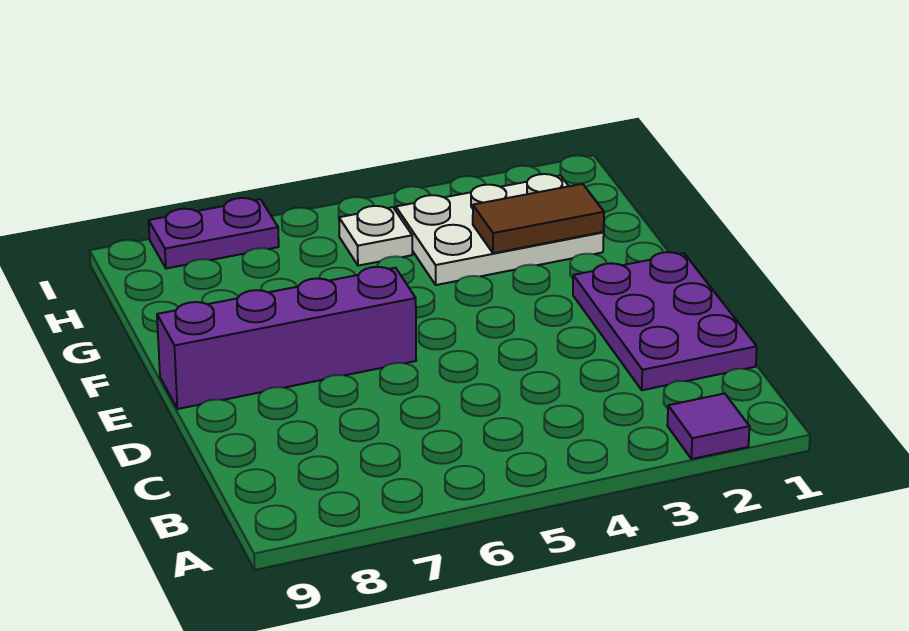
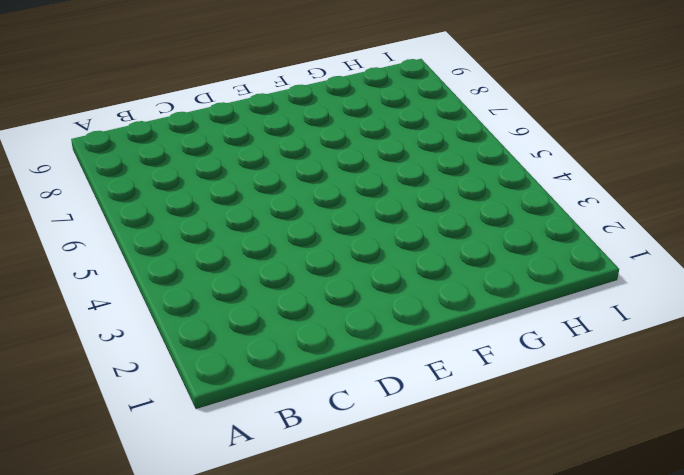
none -> purple 1x1 tile [667,394,750,459]
none -> purple 2x3 plate [573,252,757,390]

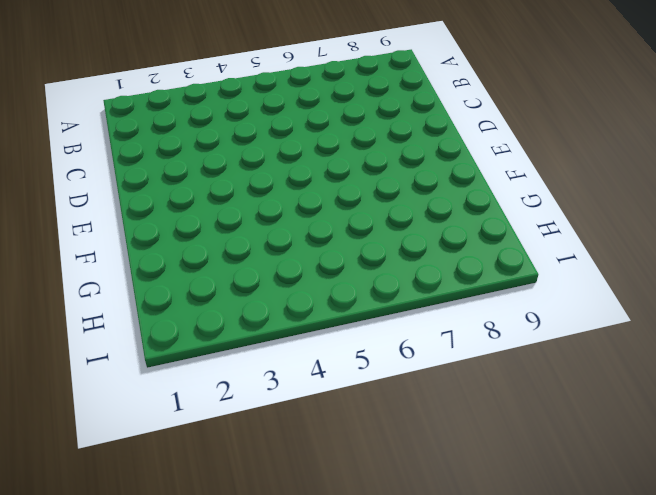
none -> purple 1x1 tile [667,394,750,459]
none -> purple 2x3 plate [573,252,757,390]

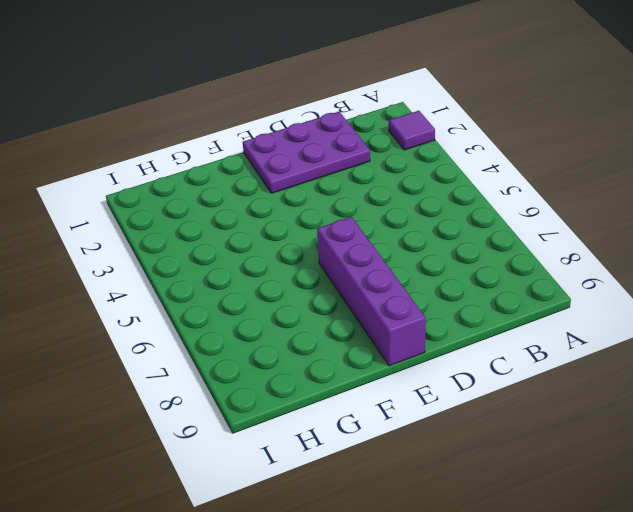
none -> white 2x3 plate [396,174,604,285]
none -> white 1x1 plate [339,206,412,266]

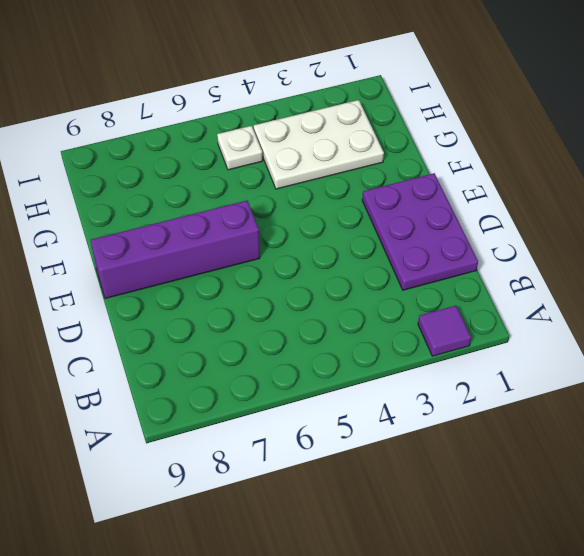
none -> purple 1x2 plate [149,198,279,268]
none -> brown 1x2 tile [473,184,604,253]

